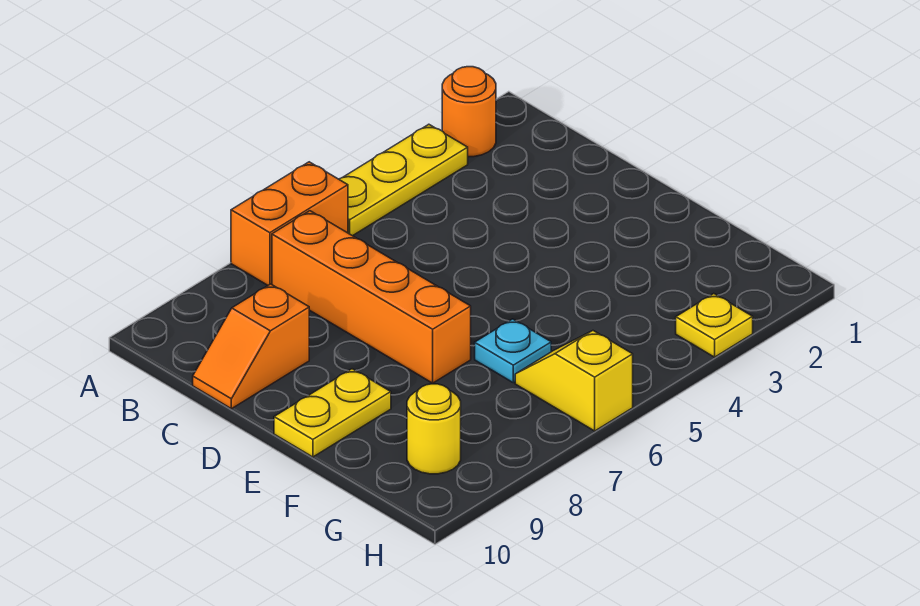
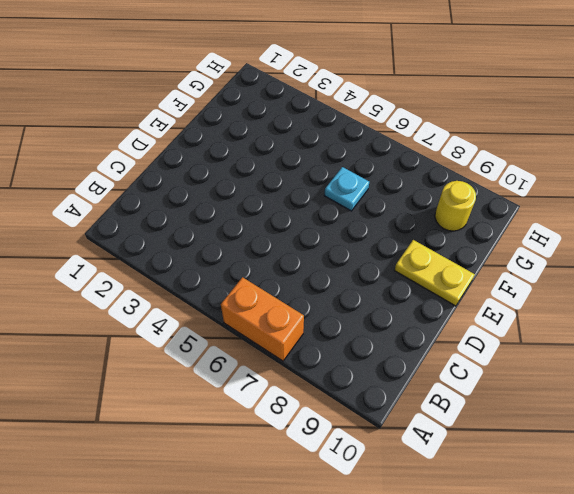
none -> orange 1x1 round brick [442,67,496,157]
none -> yellow 1x3 plate [339,124,468,236]

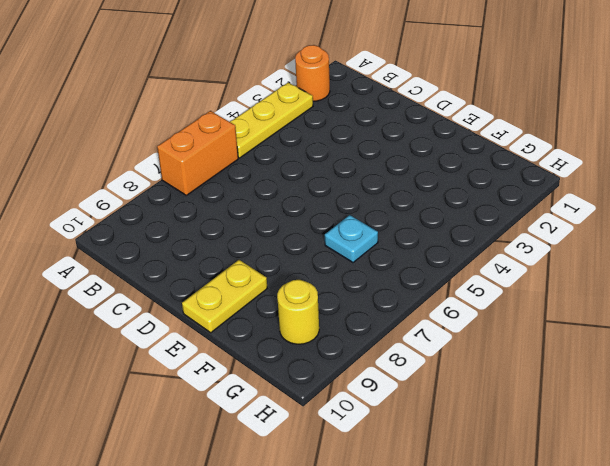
none -> orange 1x4 brick [272,211,471,383]
none -> orange 1x2 slope [193,284,309,409]

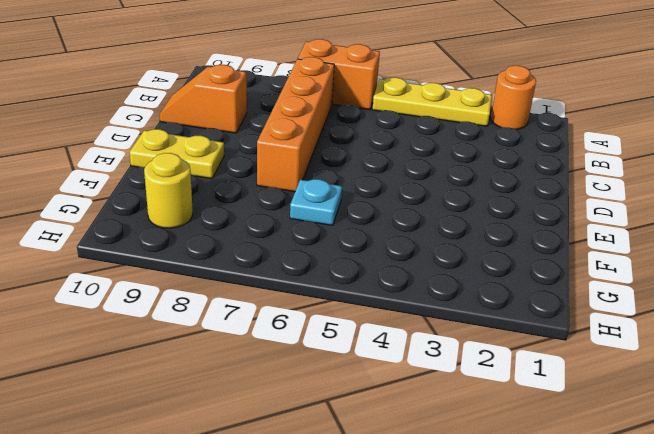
none -> yellow 1x2 slope [515,331,633,431]
none -> yellow 1x1 plate [676,294,753,357]

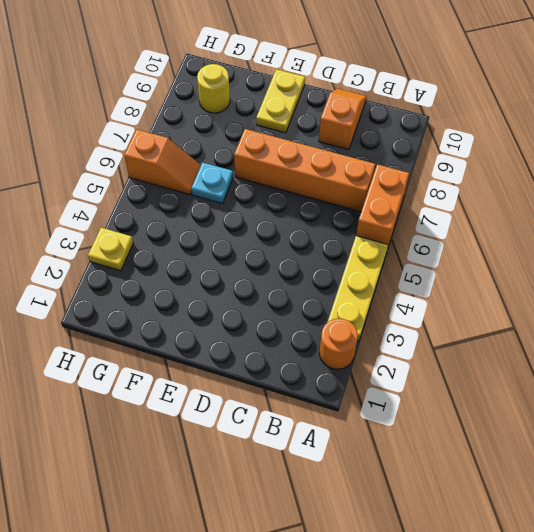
orange 1x2 slope [124,129,201,195] -> yellow 1x2 slope [515,331,633,431]

